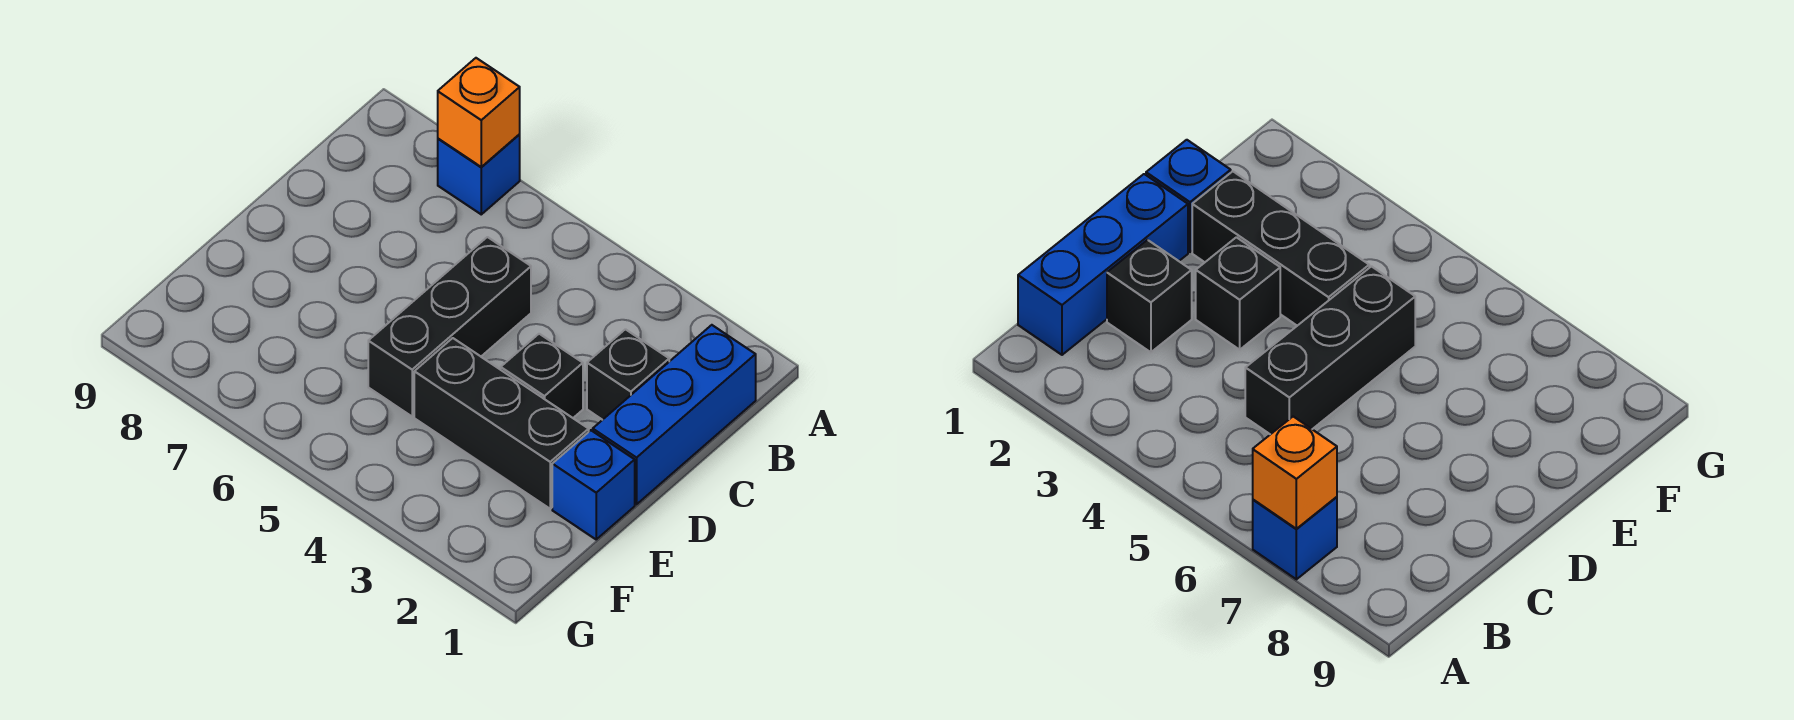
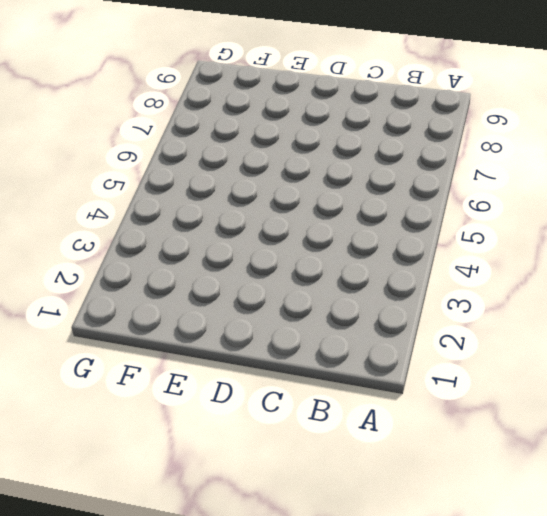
none -> blue 1x1 brick [438,135,520,214]
none -> blue 1x3 brick [593,325,756,504]

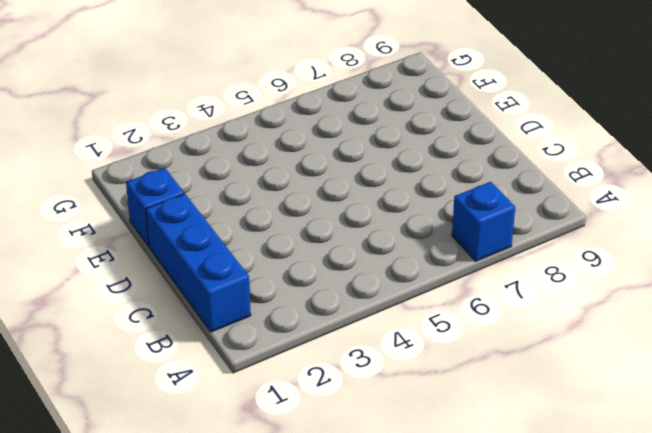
none -> black 1x1 brick [587,329,669,420]
none -> black 1x3 brick [368,237,531,416]

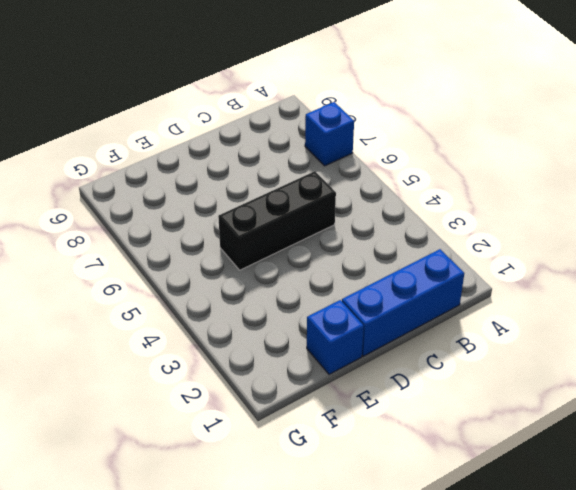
none -> black 1x1 brick [587,329,669,420]
none -> black 1x1 brick [501,334,583,418]

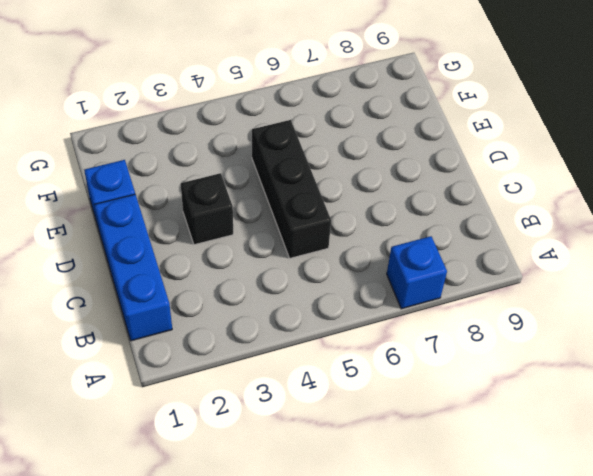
none -> black 1x1 brick [587,329,669,420]
none -> black 1x3 brick [414,338,589,509]

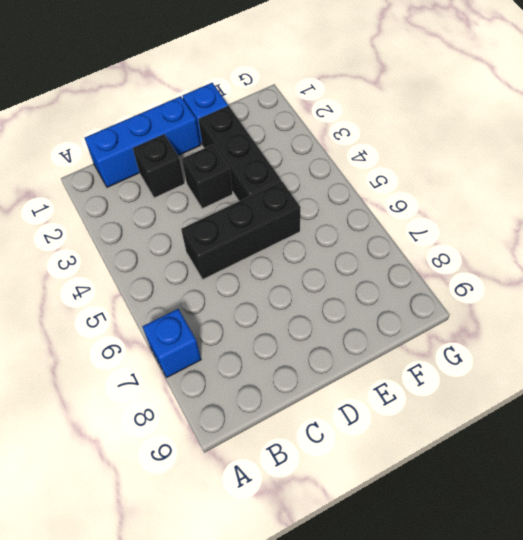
none -> orange 1x1 brick [438,58,520,167]

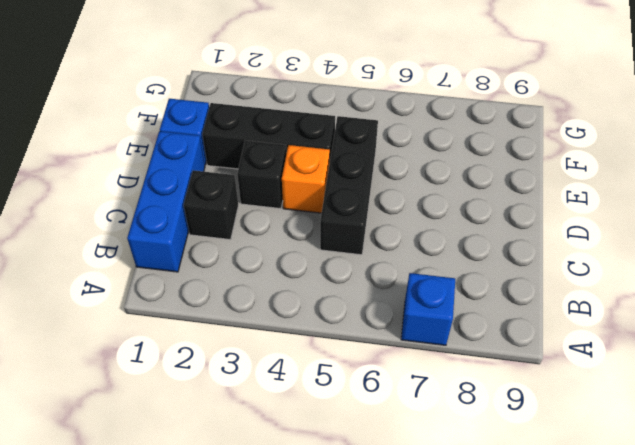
orange 1x1 brick [282,145,330,213] -> orange 1x1 brick moved to [438,58,520,167]

